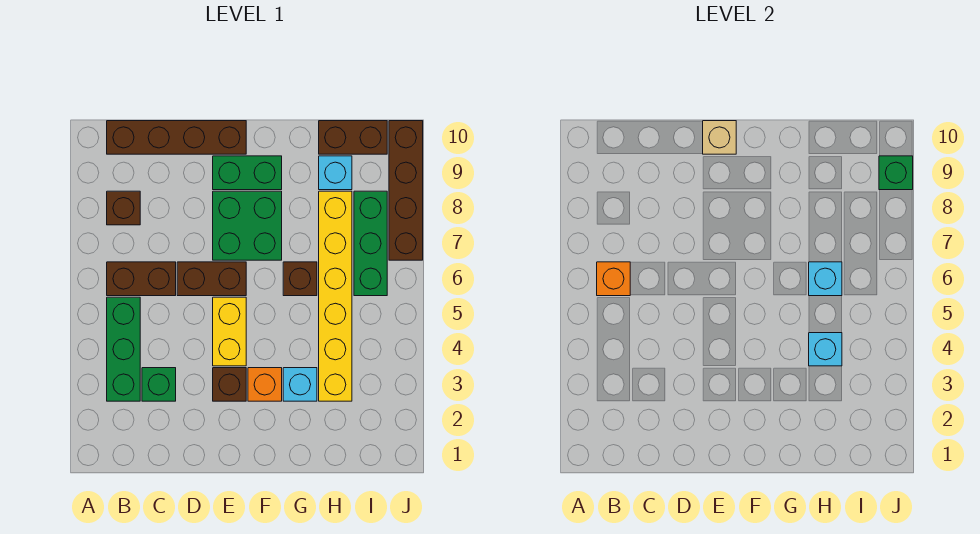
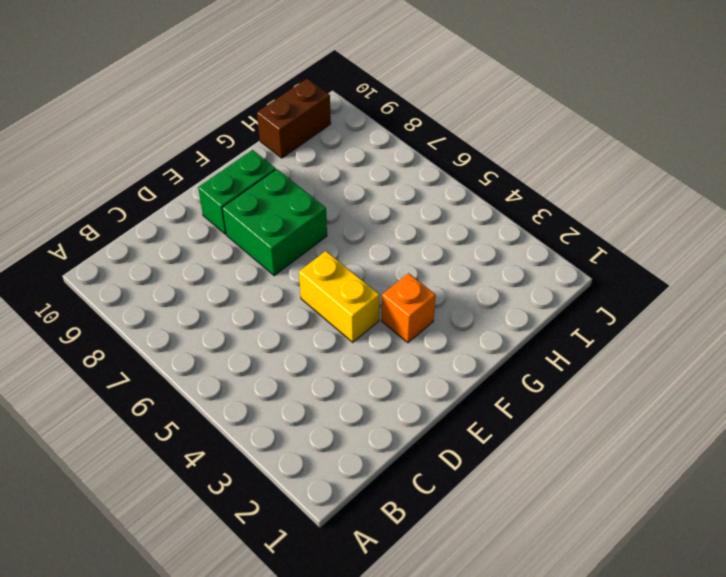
none -> green 1x3 brick [107,297,140,401]
none -> brown 1x2 brick [107,262,176,296]
none -> brown 1x1 brick [107,191,140,225]

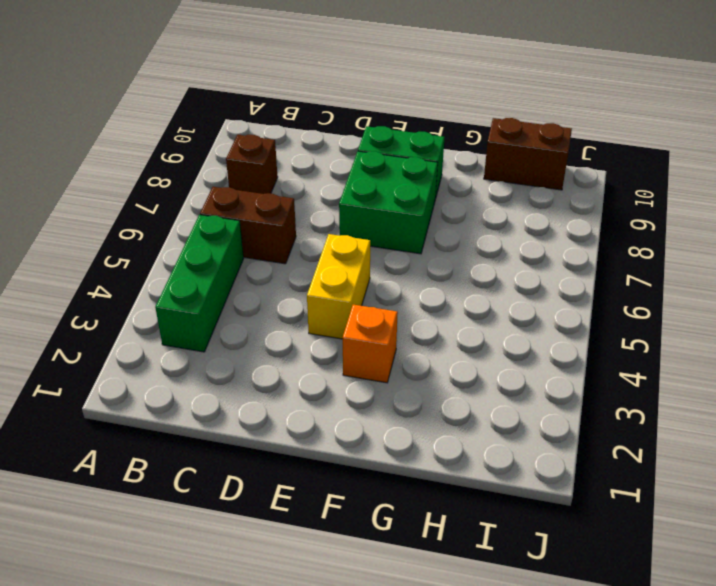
none -> brown 1x4 brick [107,121,246,154]
none -> green 1x1 brick [142,368,176,401]
none -> brown 1x2 brick [177,262,246,296]

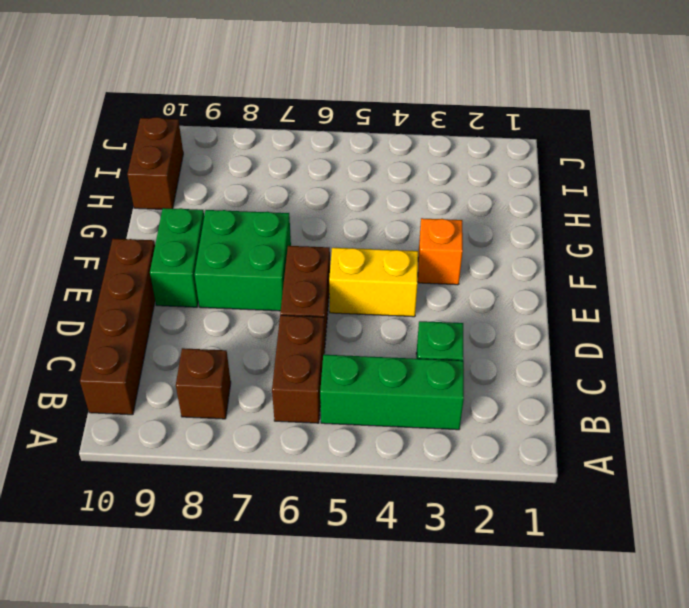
none -> brown 1x1 brick [213,368,246,401]
none -> cyan 1x1 brick [283,368,317,401]
none -> brown 1x1 brick [283,262,317,296]

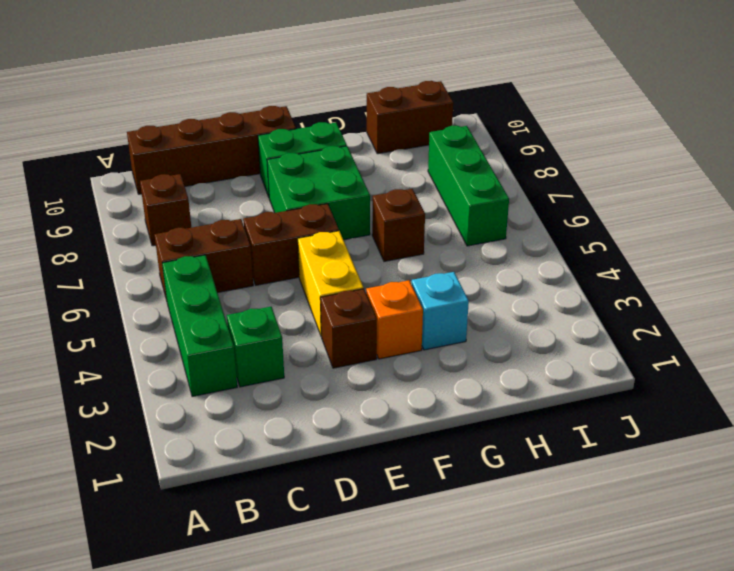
none -> yellow 1x6 brick [319,191,352,401]
none -> cyan 1x1 brick [319,156,352,190]
none -> brown 1x4 brick [389,121,423,260]

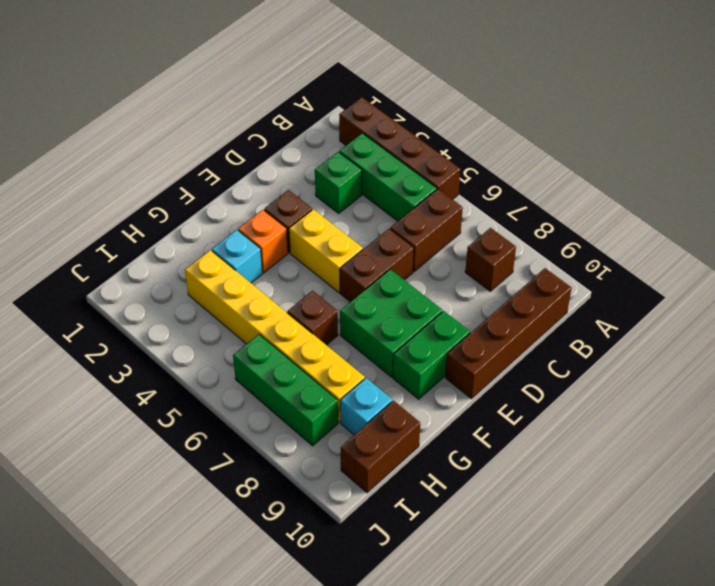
brown 1x4 brick [339,97,460,200] -> brown 1x4 brick moved to [389,121,423,260]
none -> orange 1x1 brick [597,262,630,296]
none -> tan 1x1 brick [703,121,736,154]
none -> cyan 1x1 brick [809,333,842,366]

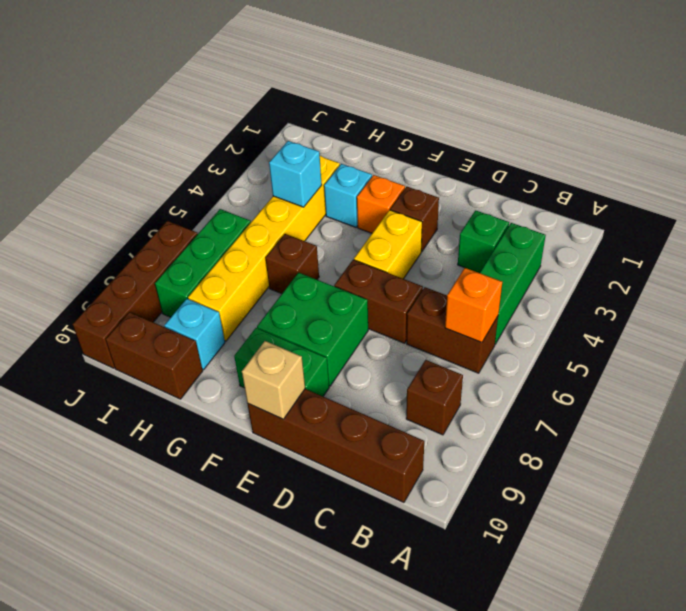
none -> cyan 1x1 brick [809,262,842,296]
none -> green 1x1 brick [879,156,913,190]

